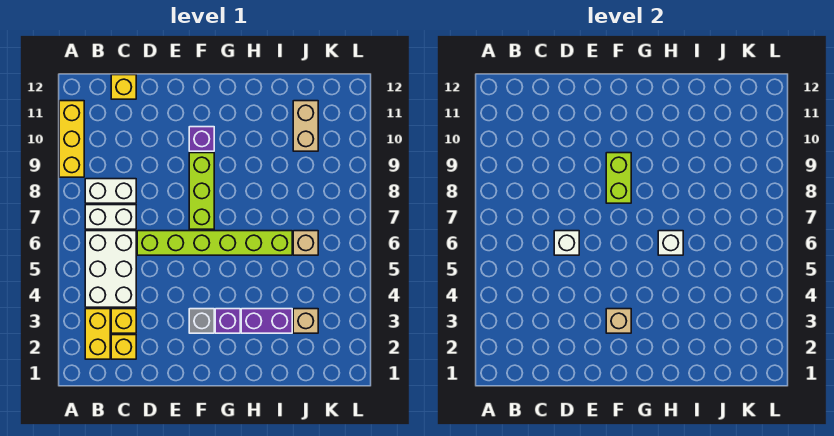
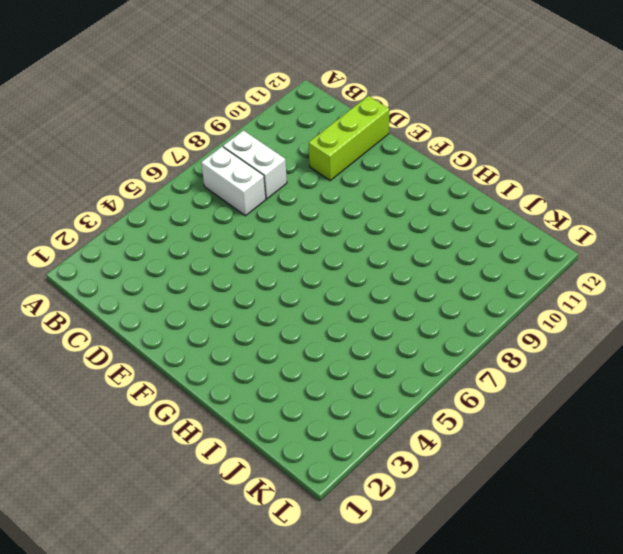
lime 1x3 brick [309,96,389,180] -> lime 1x3 brick moved to [189,153,214,229]
none -> yellow 1x3 brick [59,101,84,177]
none -> yellow 1x2 brick [85,309,110,359]
none -> white 2x3 brick [85,231,136,307]

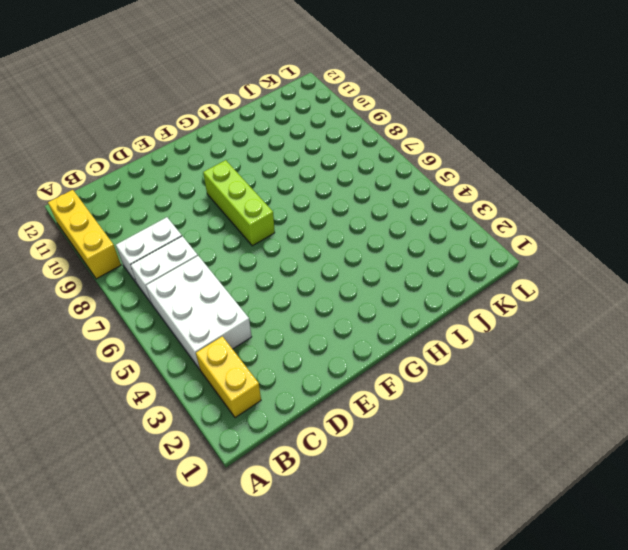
none -> yellow 1x1 brick [111,335,136,359]
none -> yellow 1x1 brick [111,309,136,333]
none -> yellow 1x1 brick [111,75,136,99]

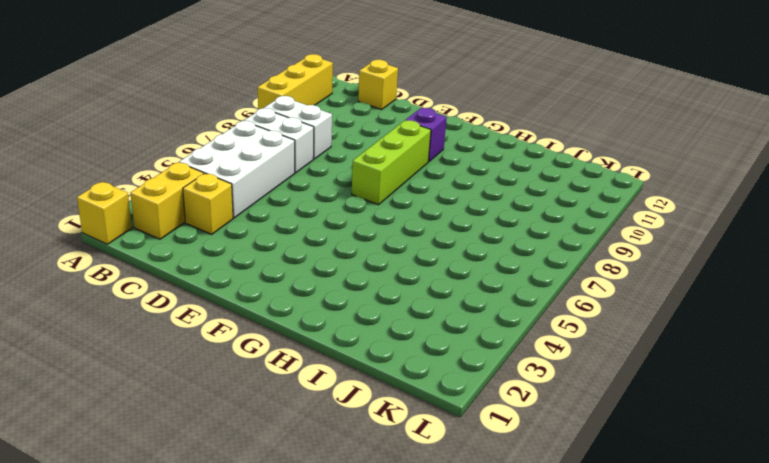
yellow 1x1 brick [77,182,132,244] -> yellow 1x1 brick moved to [111,335,136,359]
none -> lime 1x6 brick [137,231,292,255]
none -> grey 1x1 brick [189,309,214,333]
none -> purple 1x1 brick [215,309,240,333]

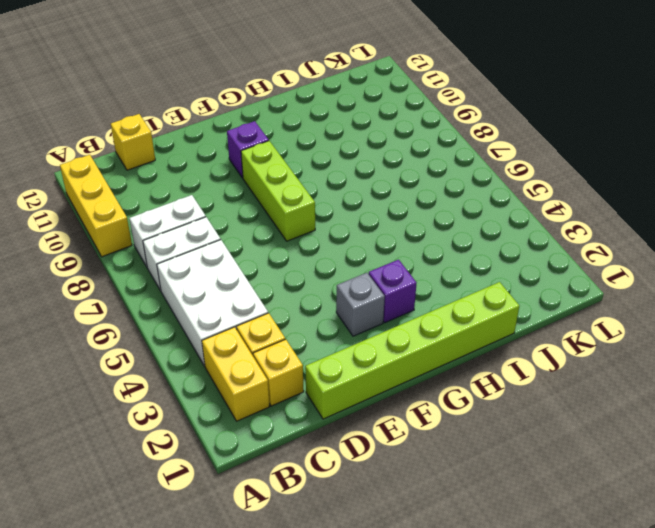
lime 1x6 brick [305,282,519,419] -> lime 1x6 brick moved to [137,231,292,255]
none -> purple 1x2 brick [241,309,292,333]
none -> tan 1x1 brick [293,309,318,333]
none -> tan 1x1 brick [293,231,318,255]

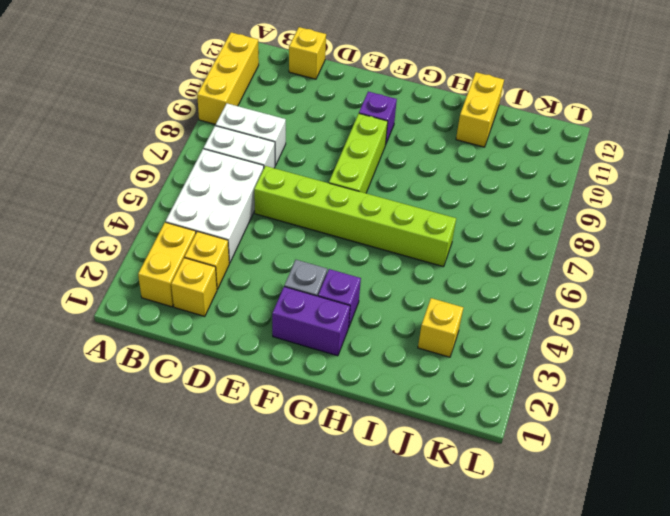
purple 1x2 brick [272,287,350,356] -> purple 1x2 brick moved to [241,309,292,333]
yellow 1x2 brick [456,72,504,147] -> none
yellow 1x1 brick [418,298,463,357] -> tan 1x1 brick [293,309,318,333]
none -> tan 1x1 brick [293,231,318,255]
none -> tan 1x2 brick [293,101,318,151]
none -> white 1x1 brick [554,231,579,255]

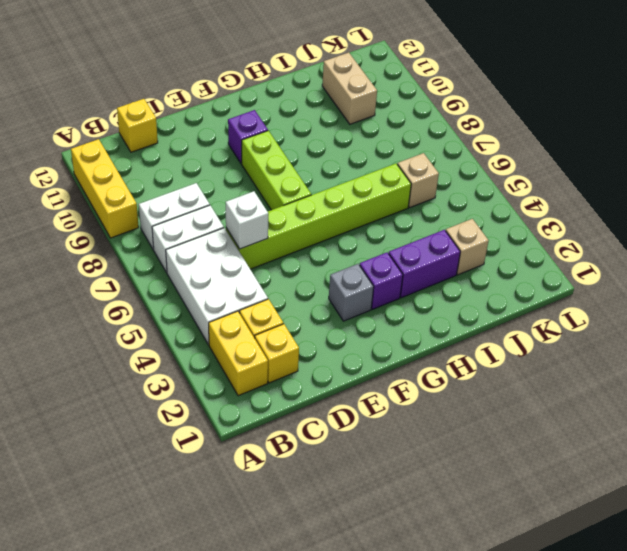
none -> tan 1x1 brick [606,309,631,333]
none -> lime 1x2 brick [606,153,631,203]
none -> white 1x1 brick [658,231,683,255]

